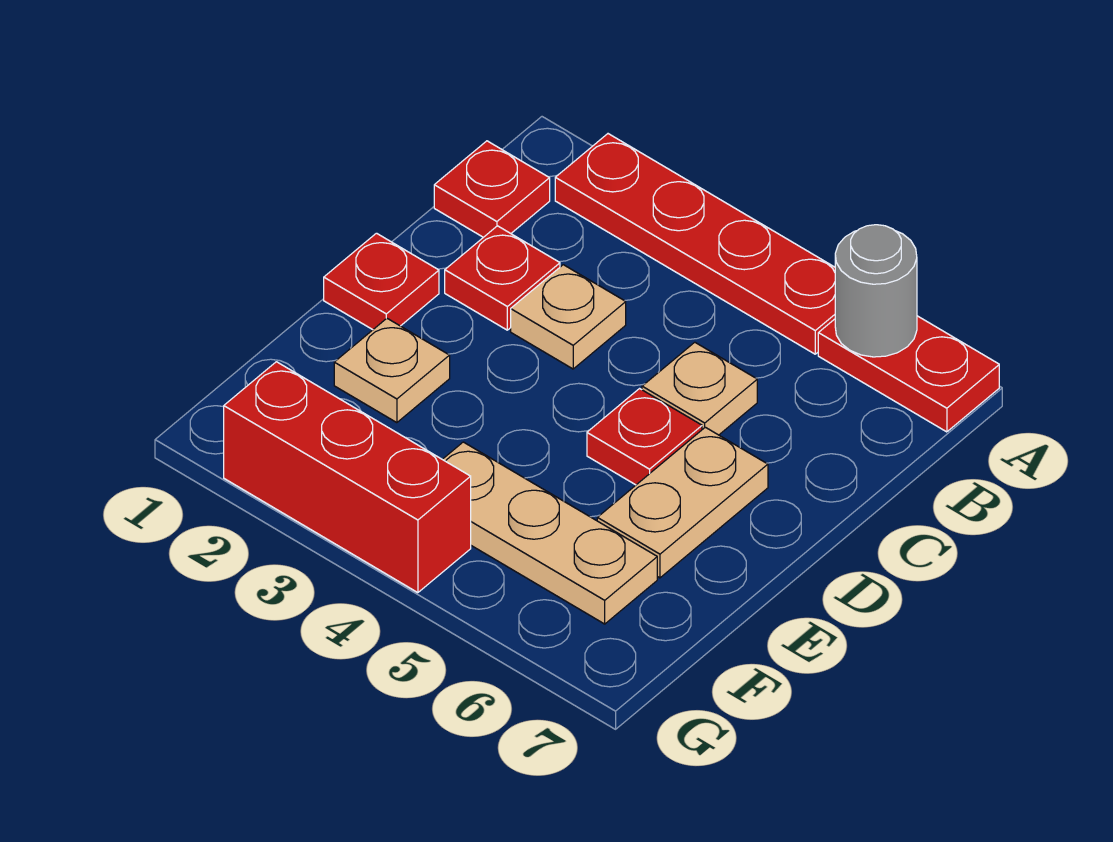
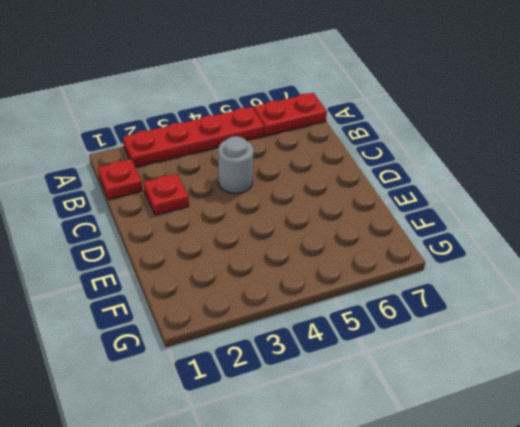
grey 1x1 round brick [218,136,254,194] -> grey 1x1 round brick moved to [835,225,917,357]
none -> tan 1x1 plate [511,265,626,369]
none -> tan 1x1 plate [642,342,757,435]
none -> red 1x1 plate [324,233,439,330]

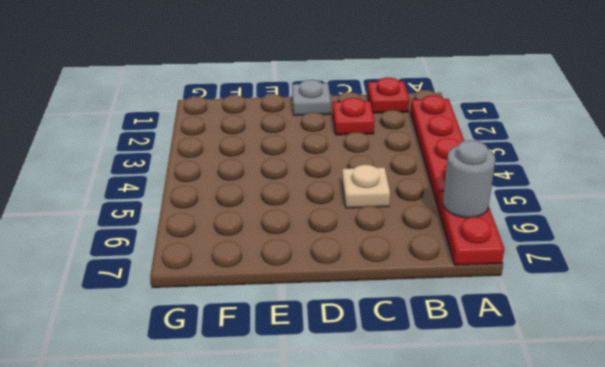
grey 1x1 plate [292,80,331,115] -> red 1x1 plate [324,233,439,330]
none -> tan 1x1 plate [511,265,626,369]
none -> red 1x1 plate [587,389,702,485]
none -> tan 1x2 plate [597,427,768,578]

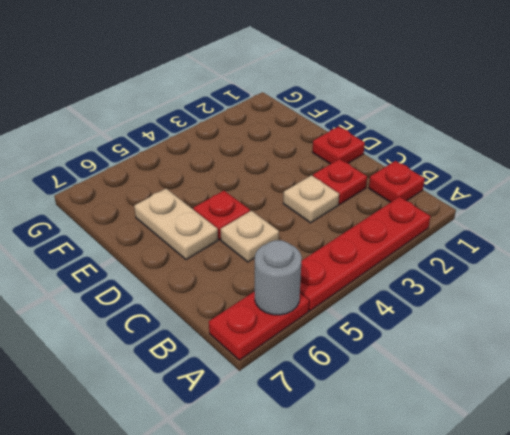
none -> tan 1x1 plate [334,318,450,423]
none -> tan 1x3 plate [443,442,657,624]
none -> red 1x3 brick [224,362,471,593]

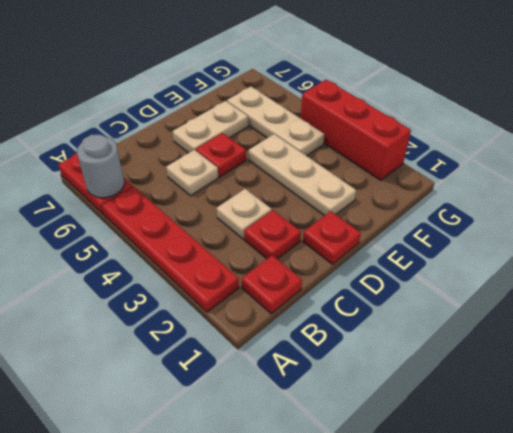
tan 1x3 plate [249,134,356,216] -> tan 1x1 plate [334,318,450,423]

